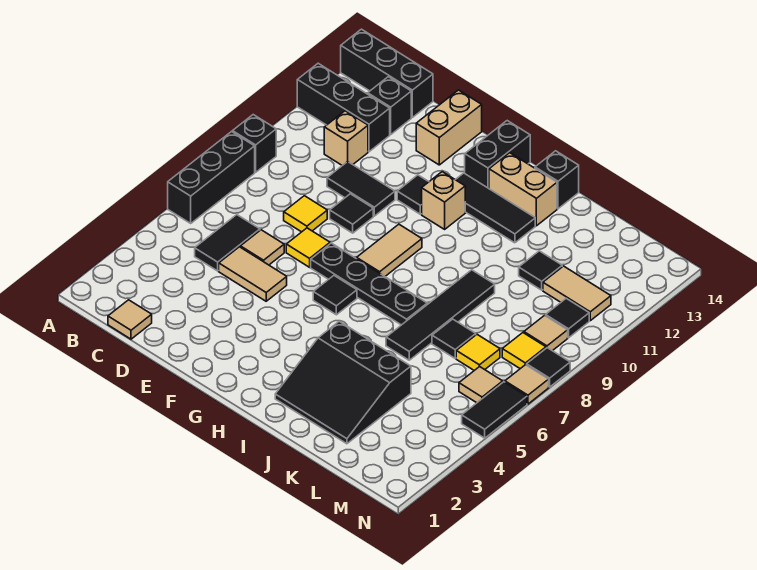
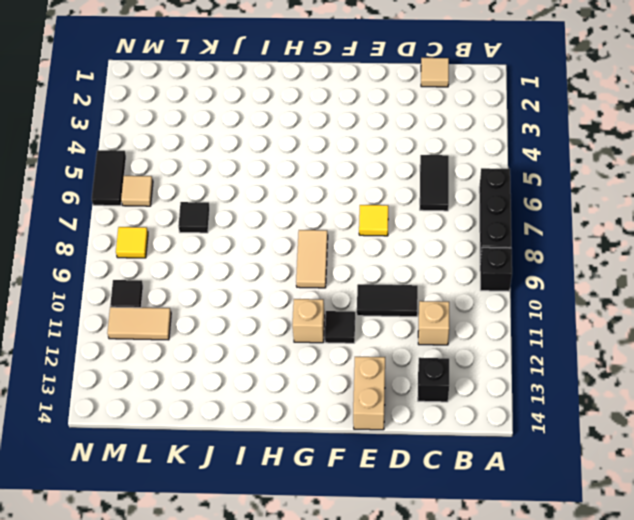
none -> black 1x3 brick [297,63,390,152]
none -> black 1x3 brick [341,29,433,117]
none -> tan 1x2 tile [219,247,287,301]
none -> tan 1x1 tile [240,230,284,265]

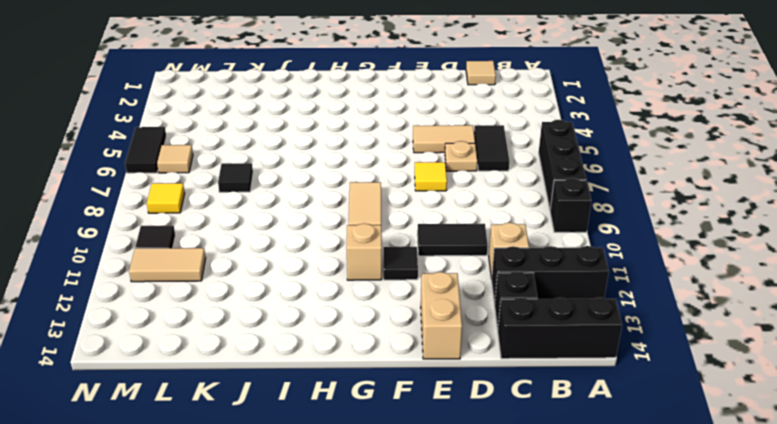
tan 1x1 plate [445,141,477,171] -> tan 1x1 tile [240,230,284,265]
none -> yellow 1x1 tile [284,196,327,232]
none -> black 1x1 tile [330,194,373,233]
none -> black 1x4 plate [311,243,427,325]
none -> black 1x1 tile [313,276,357,315]

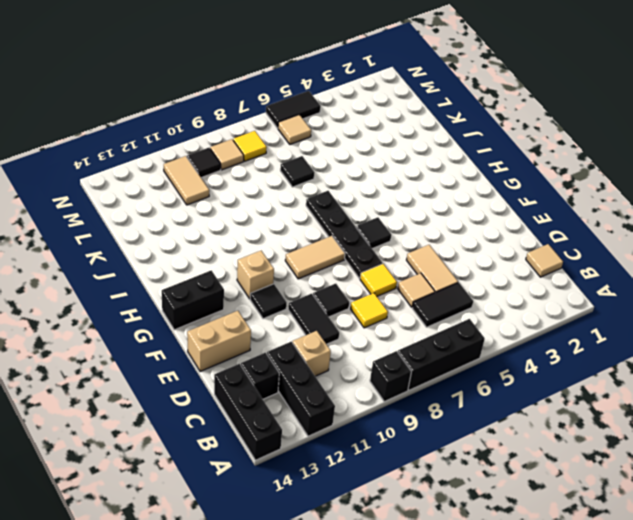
none -> black 1x3 tile [455,173,535,243]
none -> tan 1x2 brick [489,153,557,226]
none -> black 3x3 slope [275,321,411,444]
none -> black 1x1 brick [535,151,579,209]

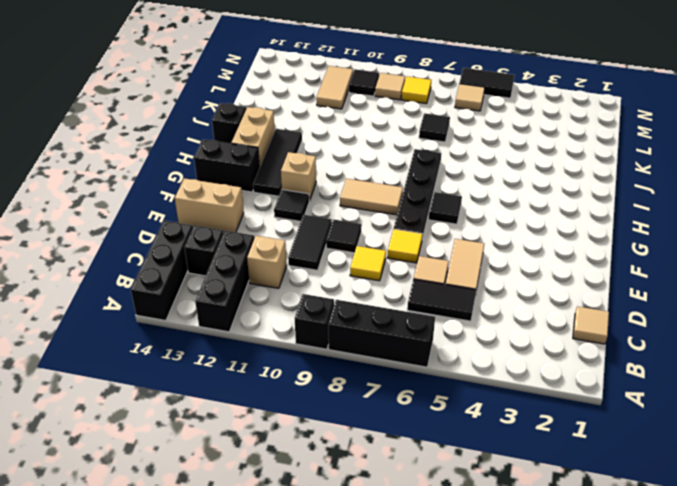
none -> black 3x3 slope [275,321,411,444]
none -> black 1x4 tile [386,270,495,360]
none -> black 1x1 tile [519,251,562,290]
none -> yellow 1x1 tile [456,335,500,370]

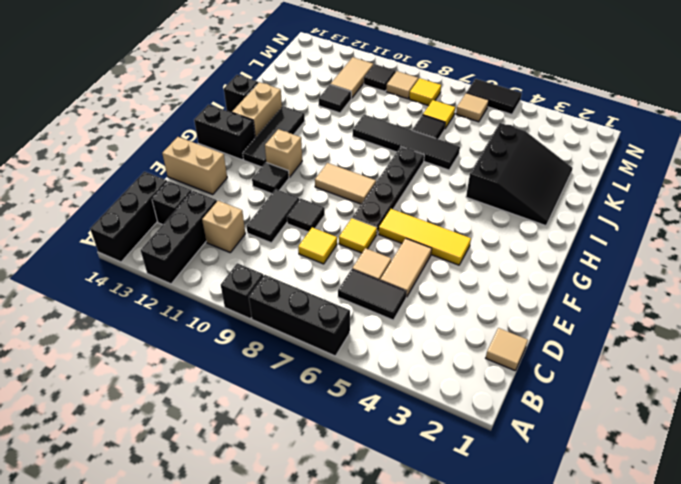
yellow 1x3 tile [379,209,471,265] -> none
none -> black 1x1 tile [313,276,357,315]
none -> tan 1x1 tile [505,365,549,404]
none -> black 1x1 tile [527,348,570,387]

